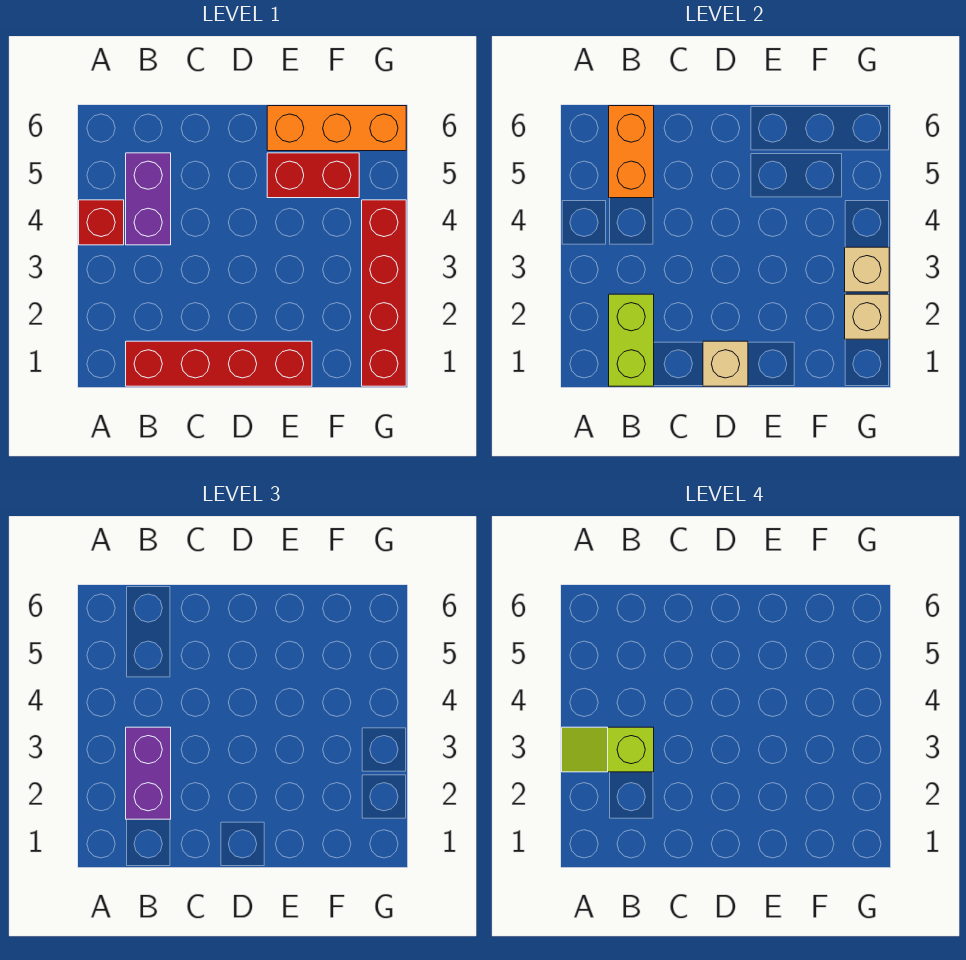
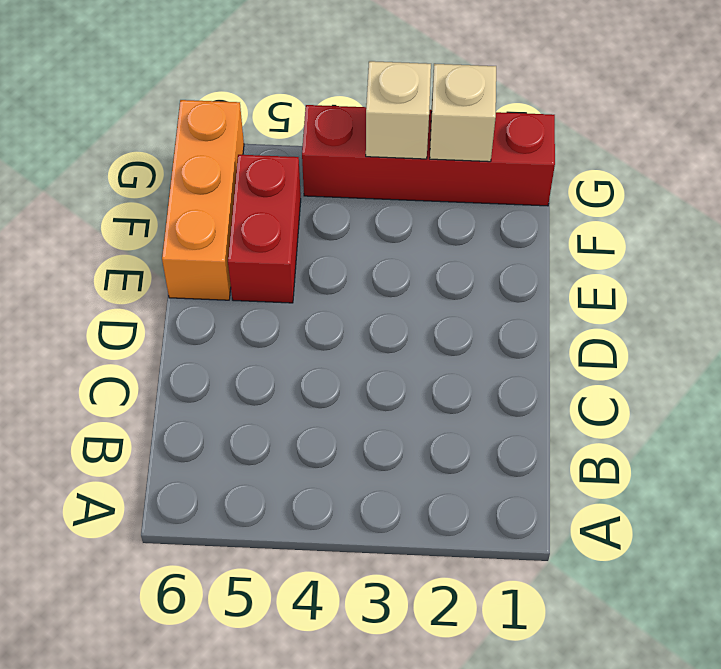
none -> red 1x1 brick [79,200,124,245]
none -> red 1x4 brick [126,341,312,386]
none -> purple 1x2 brick [126,153,171,245]

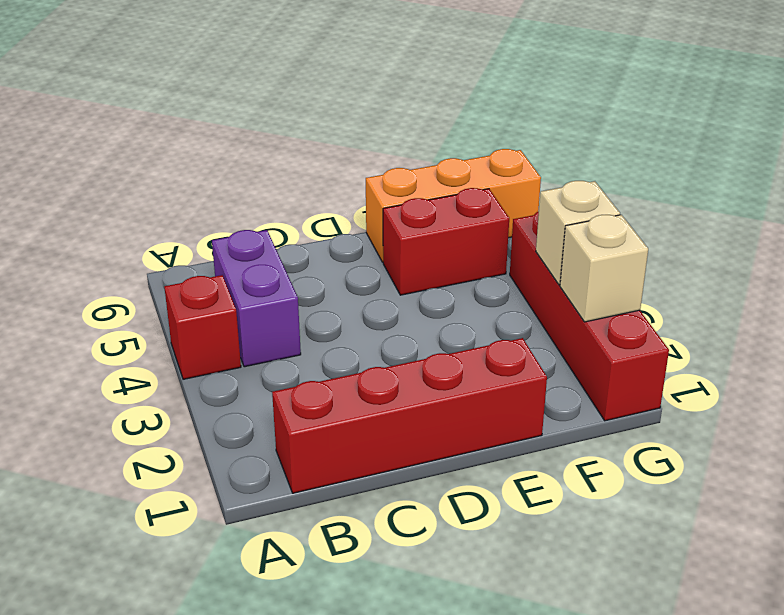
none -> lime 1x2 brick [609,294,654,386]
none -> orange 1x2 brick [609,106,654,198]
none -> tan 1x1 brick [703,341,748,386]

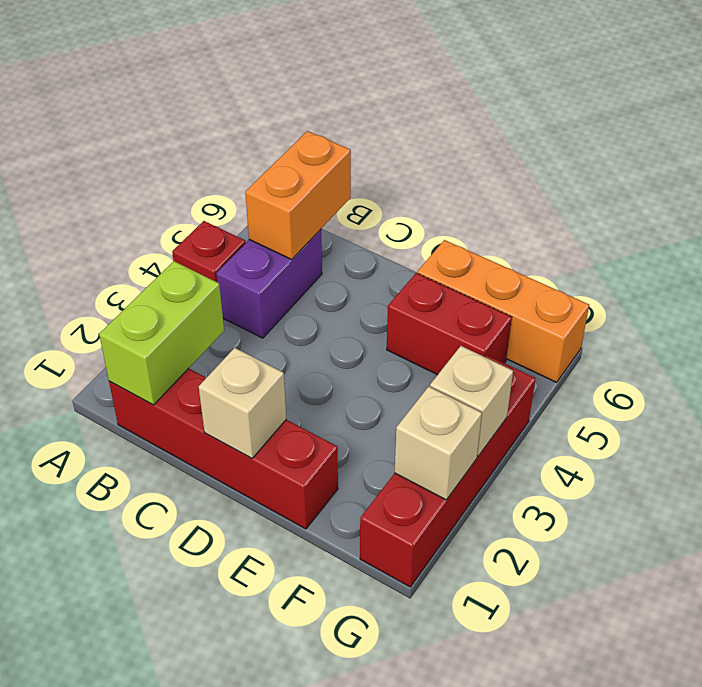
none -> purple 1x2 brick [126,727,171,819]
none -> lime 1x2 slope [562,727,654,772]

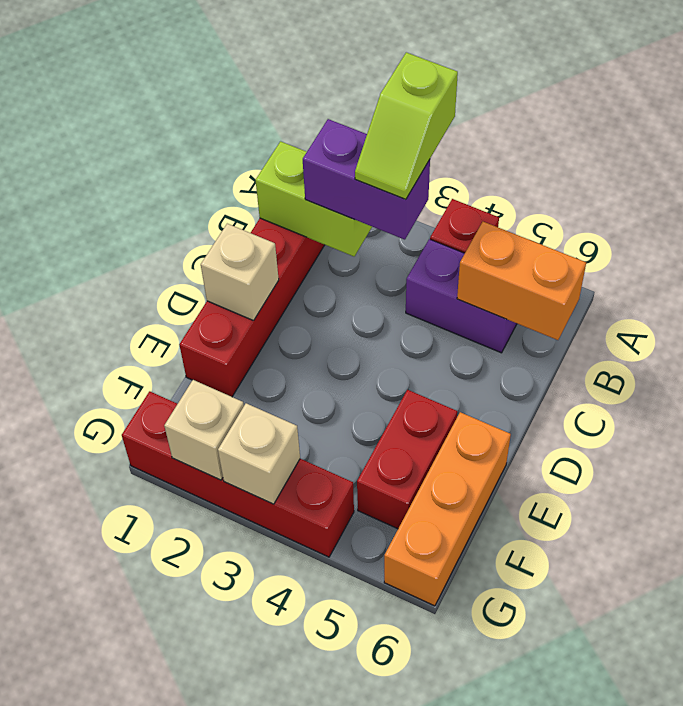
lime 1x2 slope [355,52,458,200] -> lime 1x2 slope turned to [562,727,654,772]

